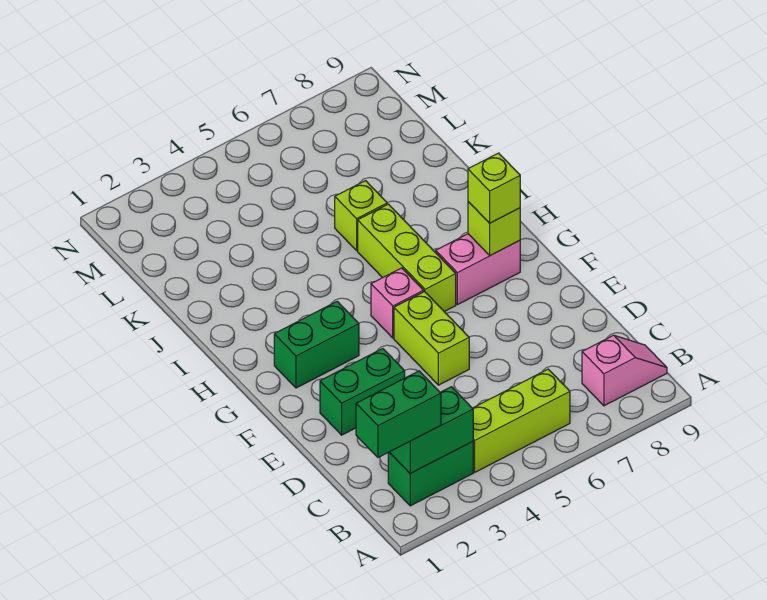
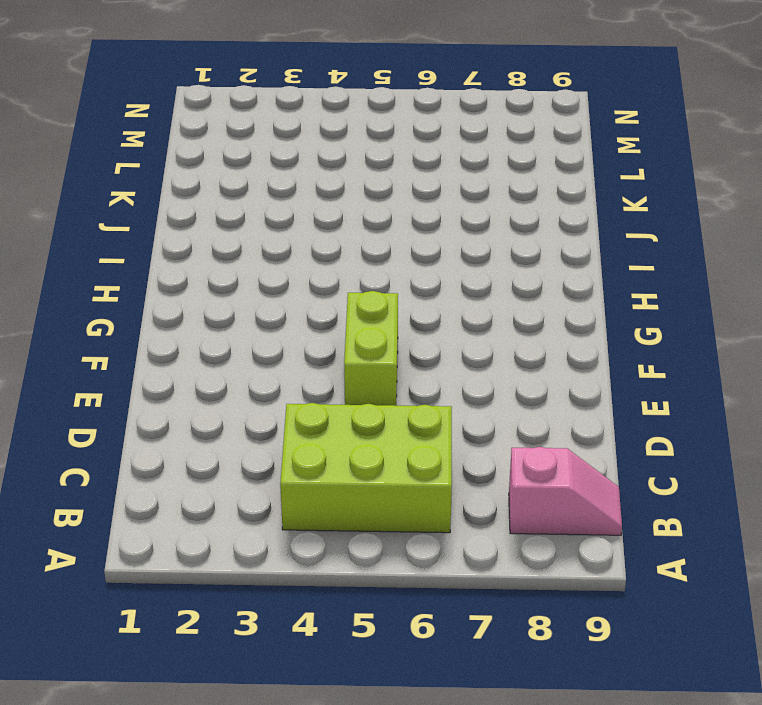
lime 2x3 brick [280,403,452,533] -> lime 1x3 brick [473,369,570,472]
none -> green 1x2 brick [388,442,473,506]
none -> green 1x2 brick [320,349,405,435]
none -> green 1x2 brick [274,301,359,388]

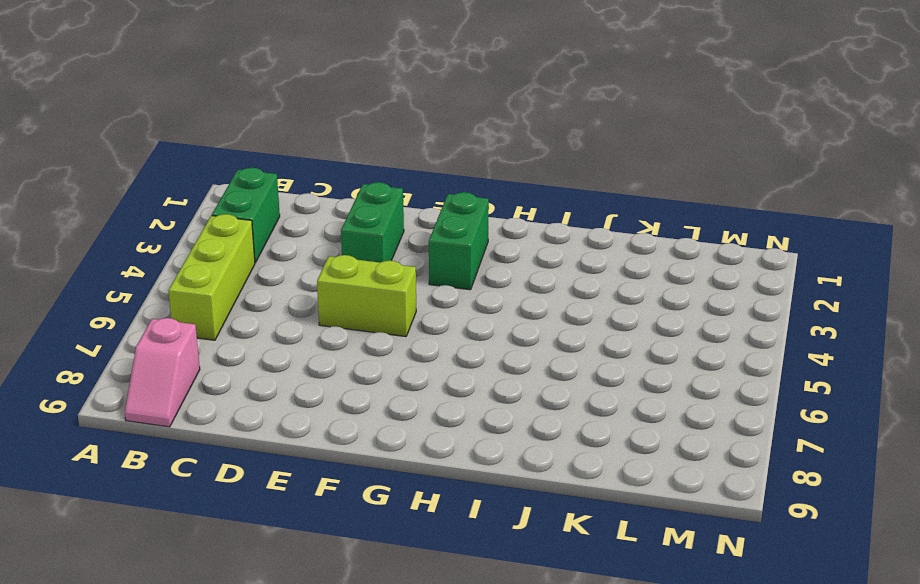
none -> pink 1x1 brick [371,268,424,338]
none -> lime 1x3 brick [358,204,456,312]
none -> pink 1x2 brick [436,234,520,305]

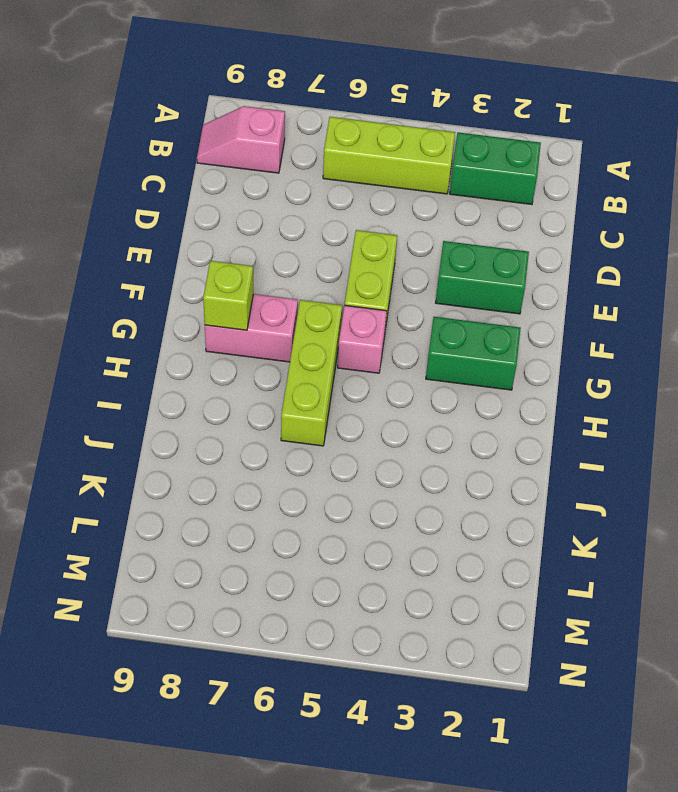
none -> lime 1x1 brick [335,181,387,250]
none -> green 1x2 brick [390,387,473,473]
none -> green 1x2 brick [356,371,441,458]

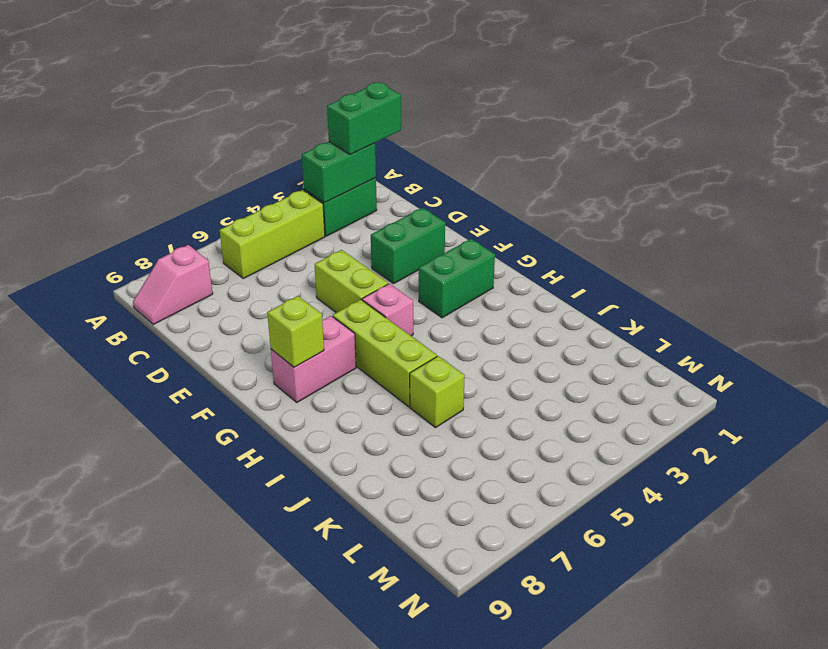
none -> lime 1x1 brick [468,153,520,223]

